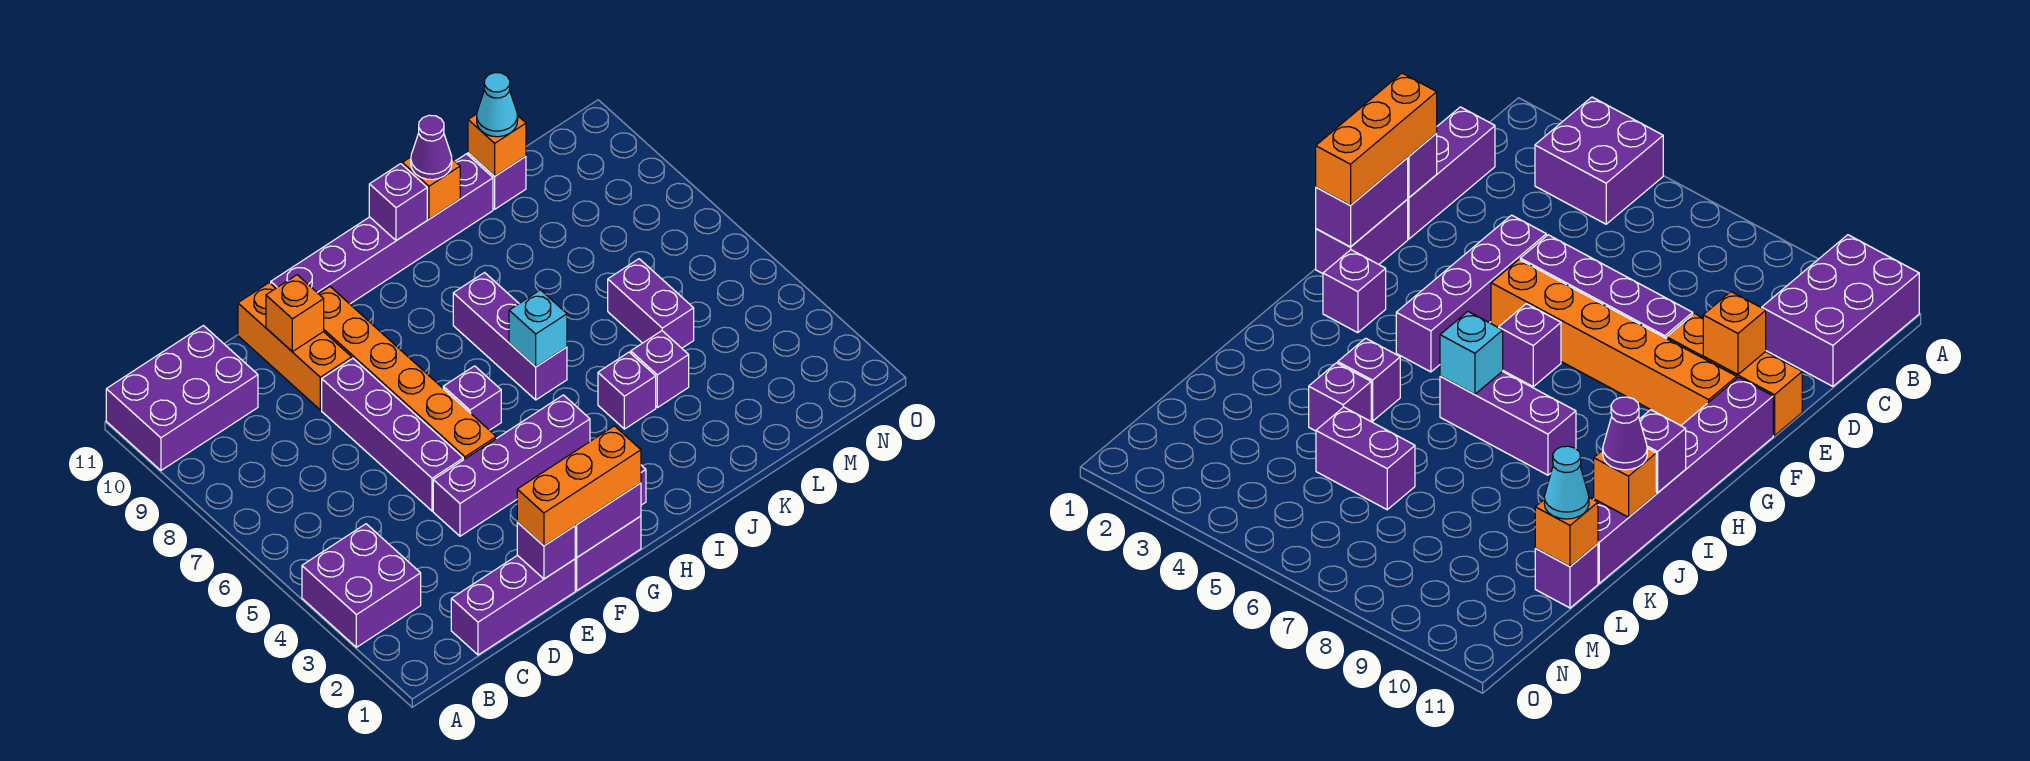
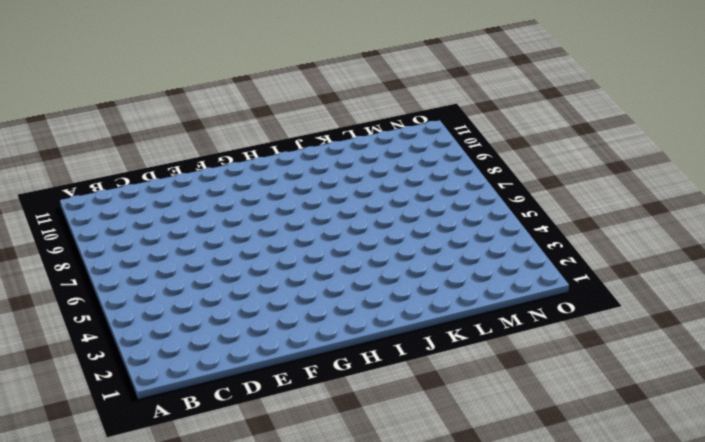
none -> purple 2x2 brick [302,524,421,647]
none -> purple 2x3 brick [106,326,258,470]
none -> purple 1x3 brick [451,555,575,655]

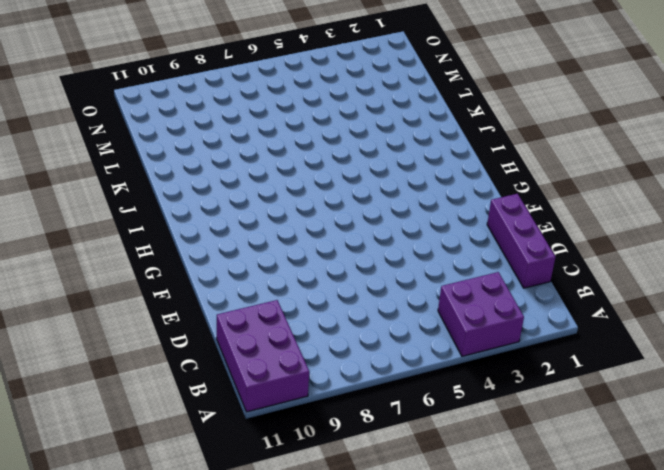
none -> purple 1x4 brick [433,395,590,536]
none -> purple 1x4 brick [322,359,463,511]
none -> orange 1x3 brick [238,283,352,410]

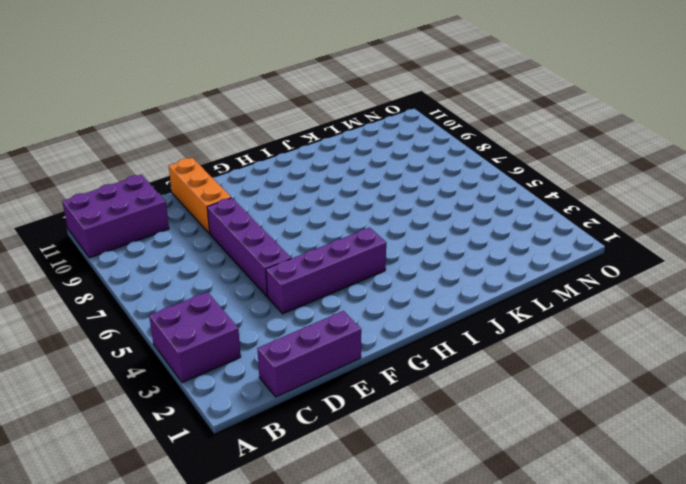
none -> purple 1x2 brick [575,516,641,590]
none -> orange 1x6 brick [319,287,496,460]
none -> purple 1x6 brick [271,154,493,304]

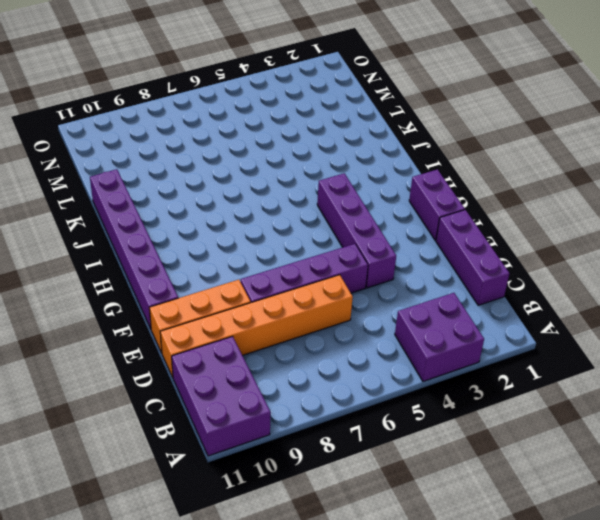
orange 1x6 brick [160,275,353,377] -> orange 1x6 brick moved to [319,287,496,460]
none -> purple 1x1 brick [443,366,501,430]
none -> purple 1x1 brick [1323,250,1386,333]
none -> purple 1x3 brick [453,273,567,400]

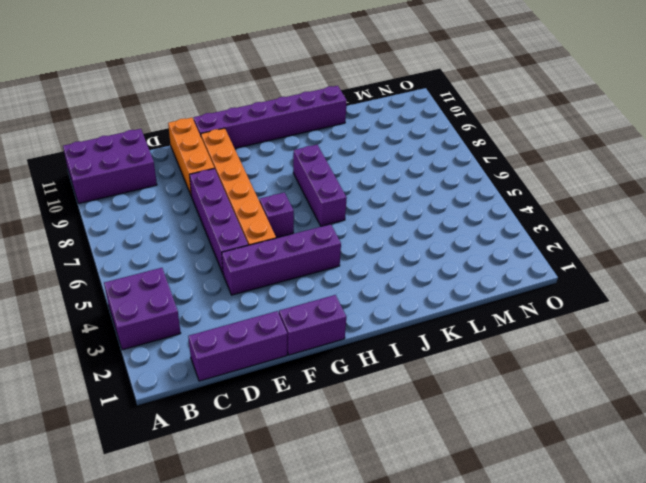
none -> purple 1x1 brick [1323,250,1386,333]
none -> purple 1x1 brick [598,352,656,429]
none -> purple 1x1 brick [631,331,689,408]

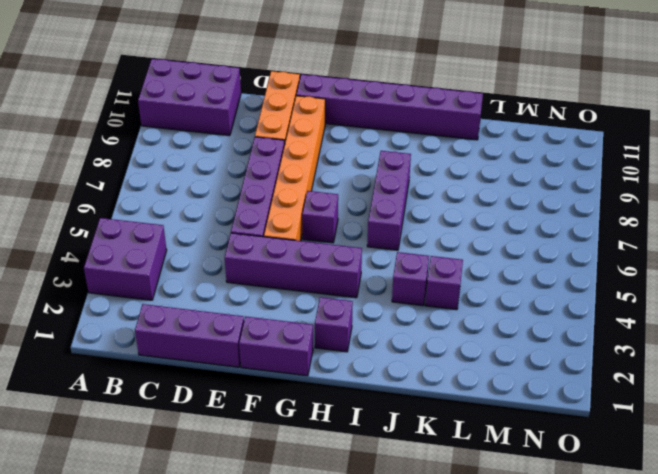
none -> purple 1x2 brick [608,259,694,348]
none -> purple 1x1 brick [468,153,526,209]
none -> purple 1x1 brick [517,522,575,579]

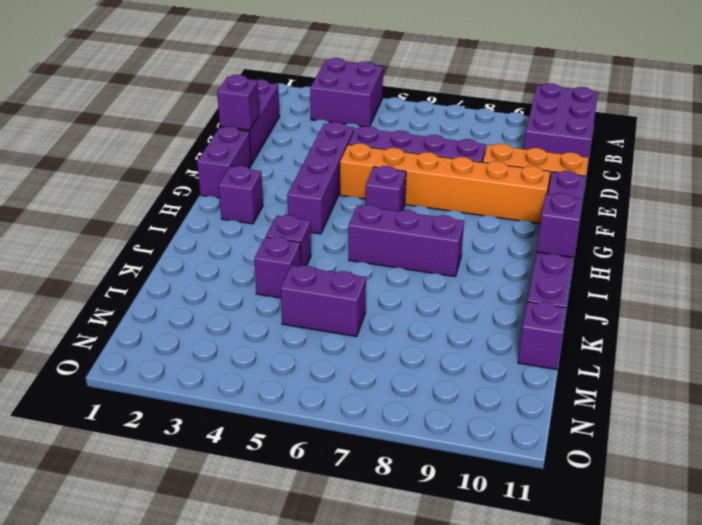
none -> orange 1x1 brick [266,275,324,352]
none -> purple 1x2 brick [575,483,641,557]
none -> cyan 1x1 brick [509,290,567,367]

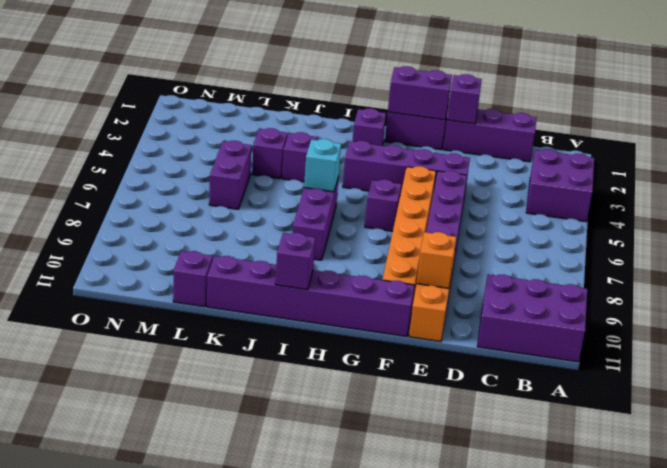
none -> orange 1x1 brick [402,157,460,219]
none -> orange 1x1 brick [468,114,526,176]
none -> orange 1x3 brick [517,426,641,546]

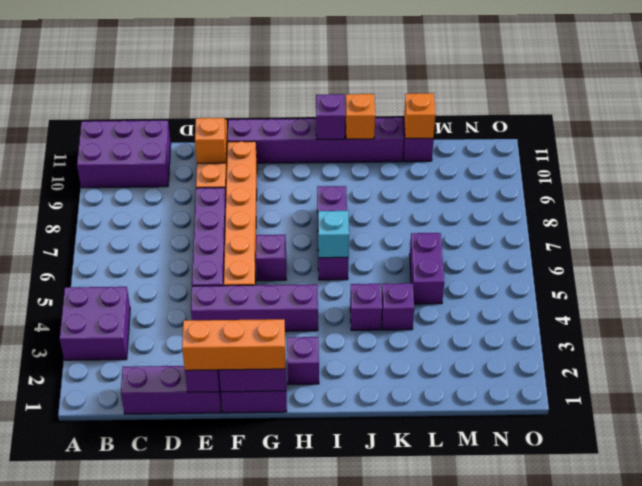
none -> purple 1x1 cone [411,115,452,180]
none -> cyan 1x1 cone [477,73,518,137]

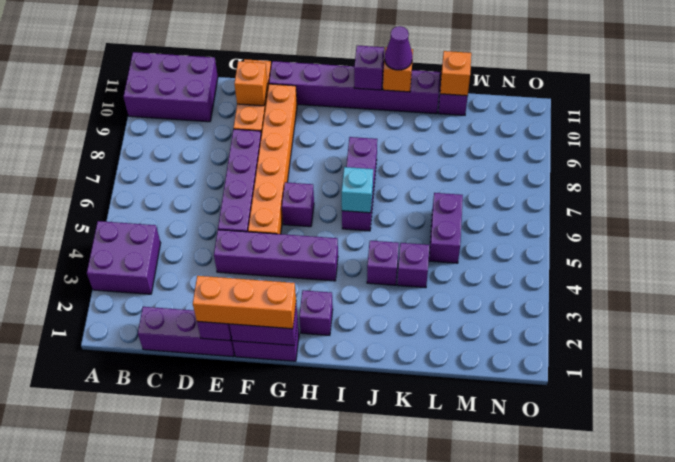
none -> cyan 1x1 cone [477,73,518,137]

